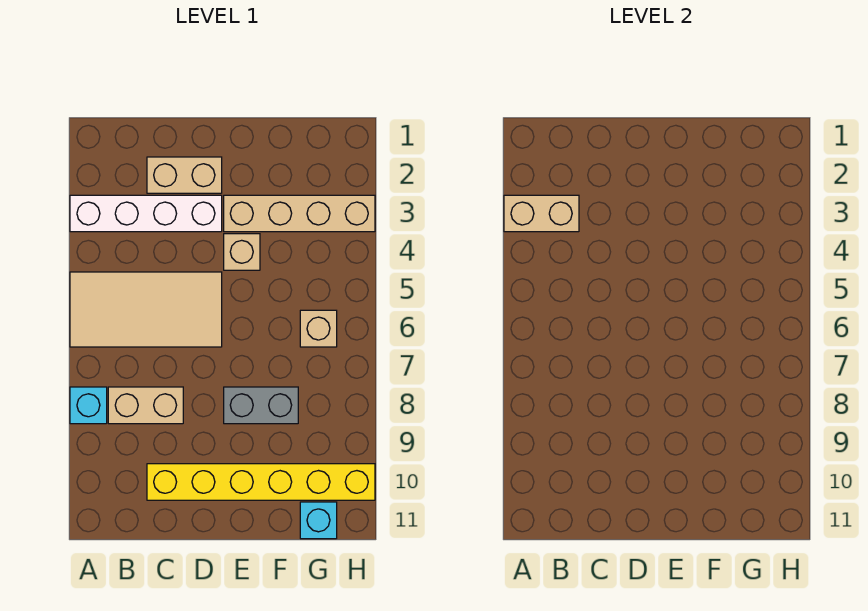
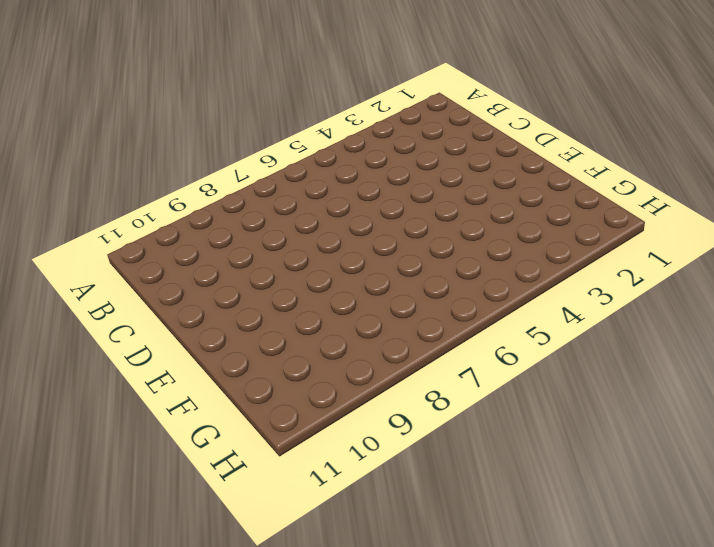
none -> white 1x4 brick [70,195,222,232]
none -> tan 2x4 tile [70,272,222,347]
none -> cyan 1x1 brick [70,387,107,424]

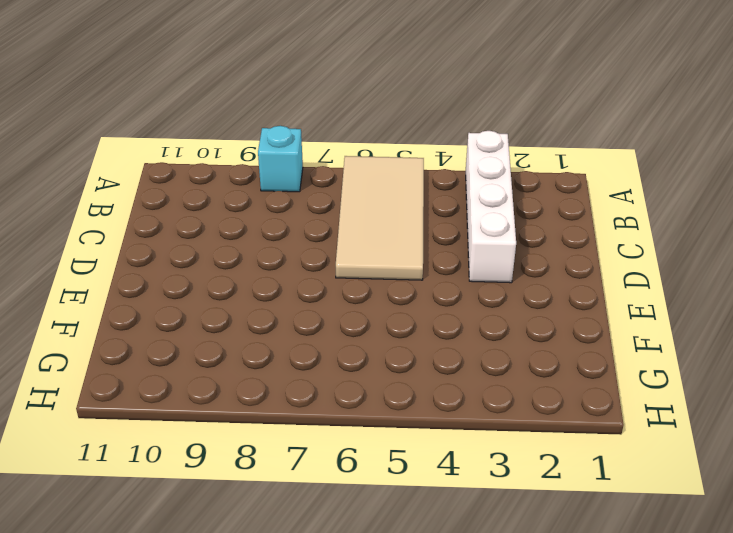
none -> tan 1x2 brick [108,387,183,424]
none -> tan 1x2 brick [147,157,222,193]
none -> yellow 1x6 brick [147,464,375,500]

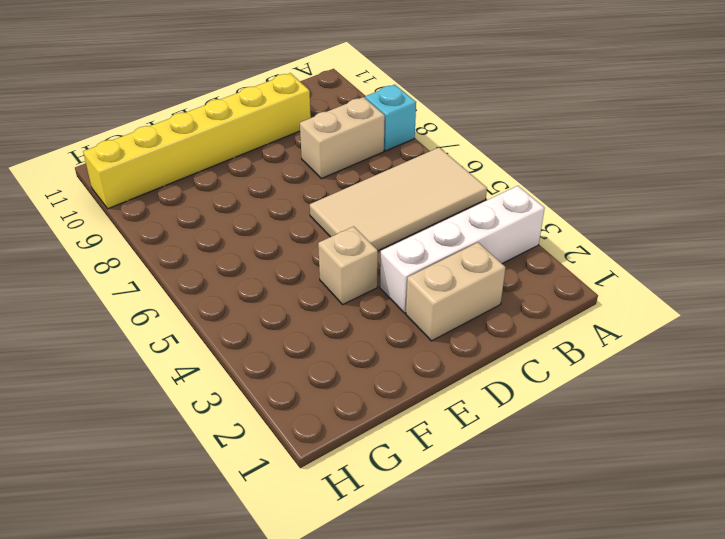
none -> tan 1x4 brick [224,195,375,232]
none -> grey 1x2 brick [224,387,298,424]
none -> tan 1x1 brick [300,310,337,347]

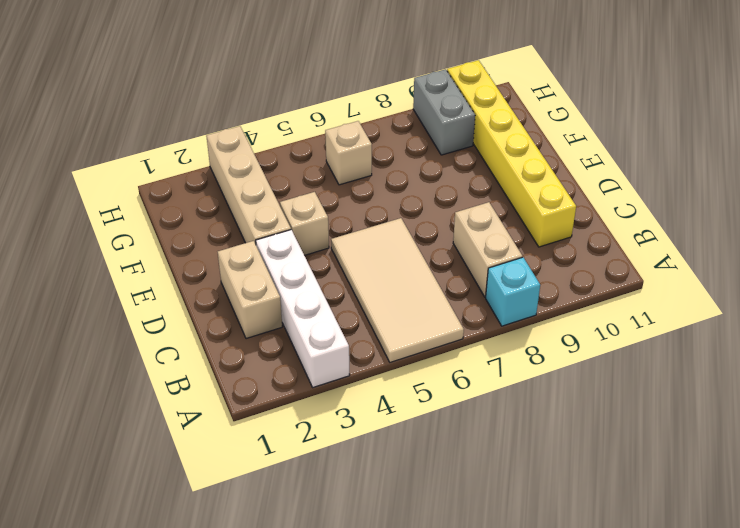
grey 1x2 brick [413,69,475,155] -> grey 1x2 brick moved to [224,387,298,424]
none -> cyan 1x1 brick [300,502,337,539]
none -> tan 1x2 brick [504,195,579,232]

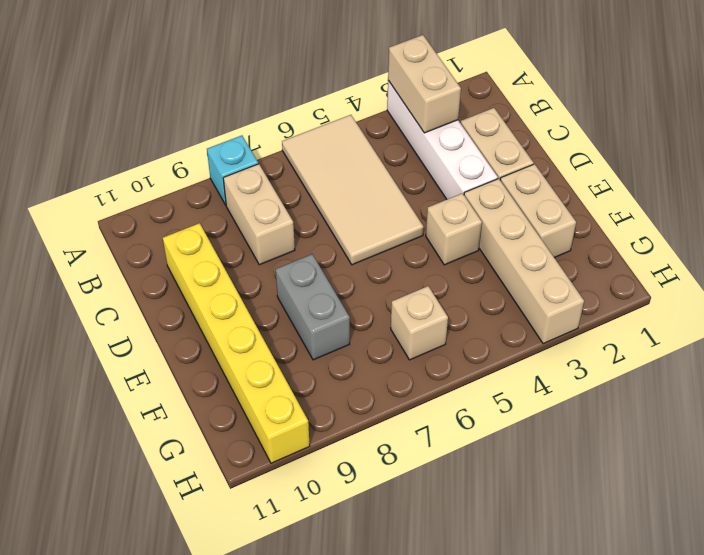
tan 1x2 brick [500,164,576,258] -> none
none -> cyan 1x1 brick [300,502,337,539]

